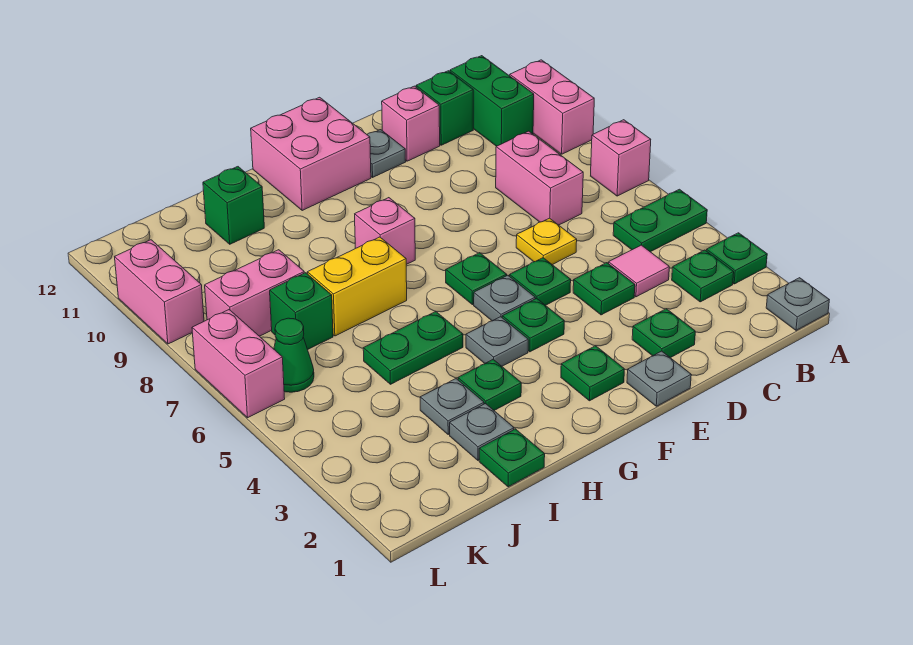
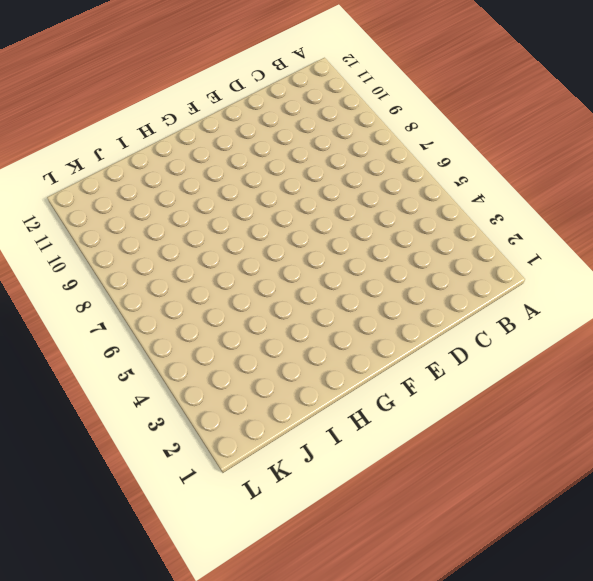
none -> grey 1x1 plate [766,278,829,330]
none -> green 1x1 plate [706,233,767,284]
none -> green 1x2 plate [613,189,707,252]
none -> pink 1x1 brick [591,120,651,196]

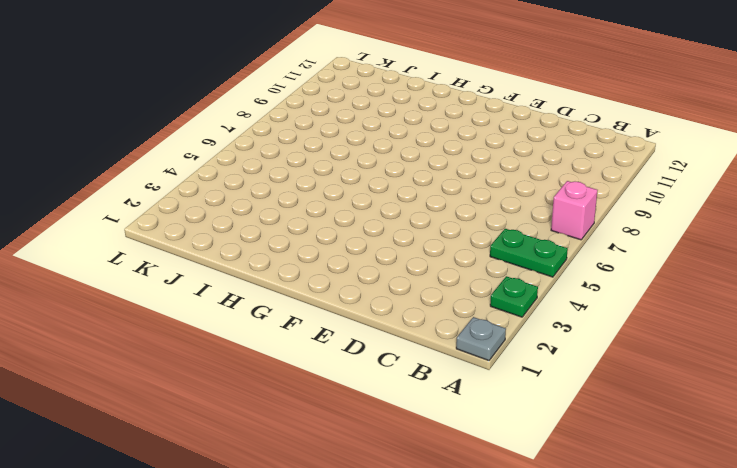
none -> pink 1x2 brick [510,60,594,154]
none -> green 1x1 plate [672,250,734,302]
none -> green 1x2 brick [450,56,534,146]
none -> pink 1x1 tile [608,245,669,297]

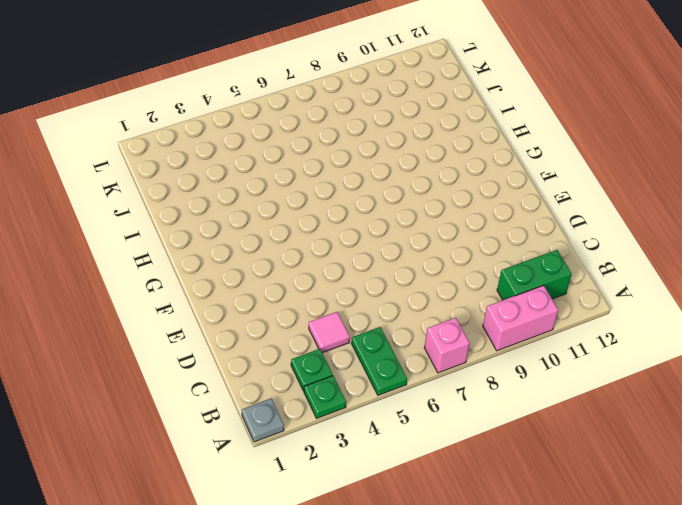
none -> pink 1x2 brick [496,131,583,225]
none -> green 1x1 brick [416,71,473,145]
none -> green 1x1 plate [632,309,695,358]
none -> green 1x1 plate [573,263,635,315]

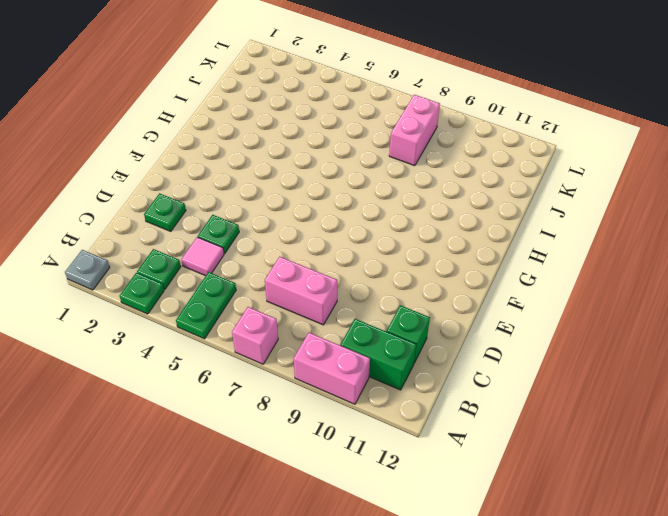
none -> yellow 1x1 plate [516,218,577,265]
none -> pink 1x1 brick [382,86,440,161]
none -> grey 1x1 plate [627,351,691,406]
none -> green 1x1 plate [510,258,571,305]

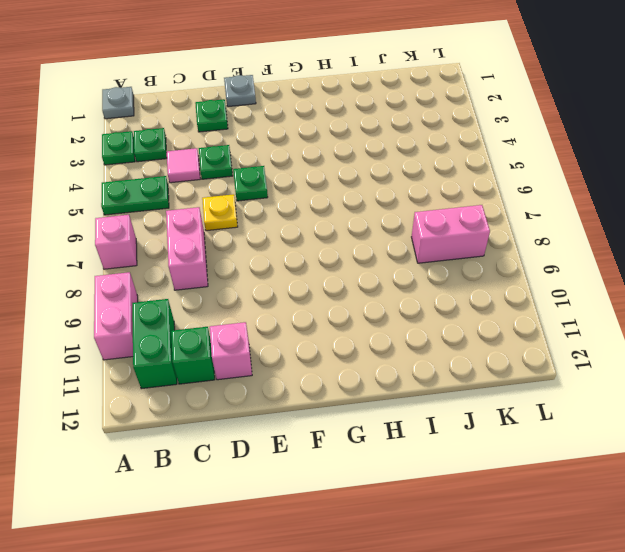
none -> grey 1x1 plate [367,130,406,177]
none -> green 1x1 plate [561,346,625,401]
none -> green 1x1 plate [502,298,564,352]
none -> grey 1x1 plate [474,275,535,321]

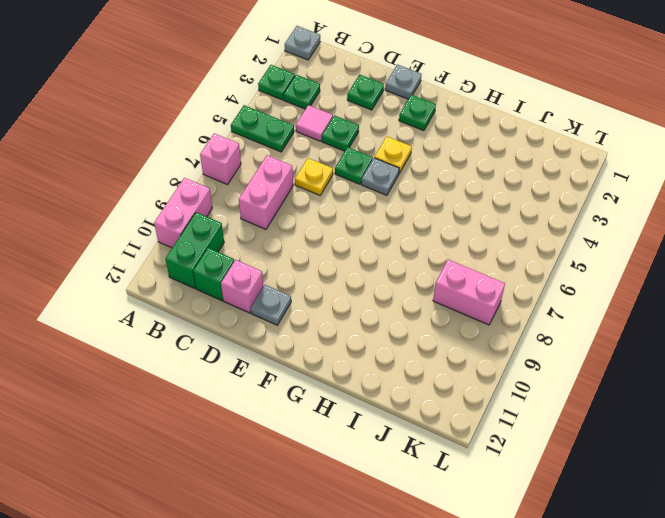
yellow 1x1 plate [374,136,412,173] -> green 1x1 plate [502,298,564,352]
none -> green 1x1 plate [446,253,507,305]
none -> pink 2x2 brick [251,97,371,211]
none -> grey 1x1 plate [466,317,528,366]
none -> pink 1x1 brick [355,198,415,264]

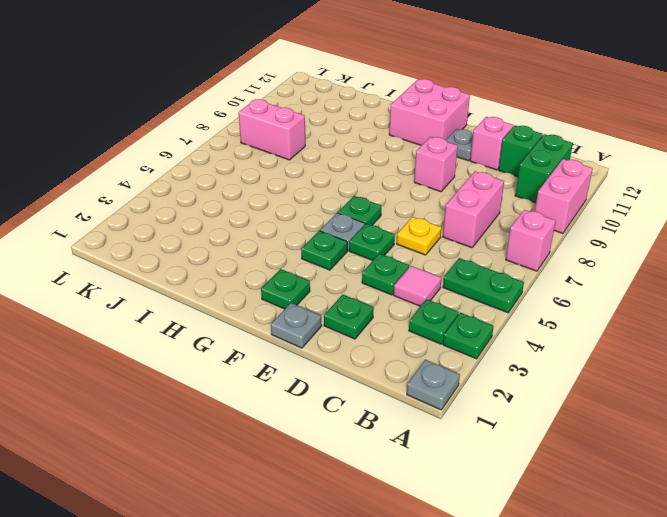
pink 1x1 brick [414,137,458,192] -> pink 1x1 brick moved to [355,198,415,264]
none -> grey 1x1 plate [466,317,528,366]
none -> green 1x1 plate [458,359,521,410]
none -> green 1x2 plate [363,311,463,384]
none -> yellow 1x2 brick [307,237,407,336]

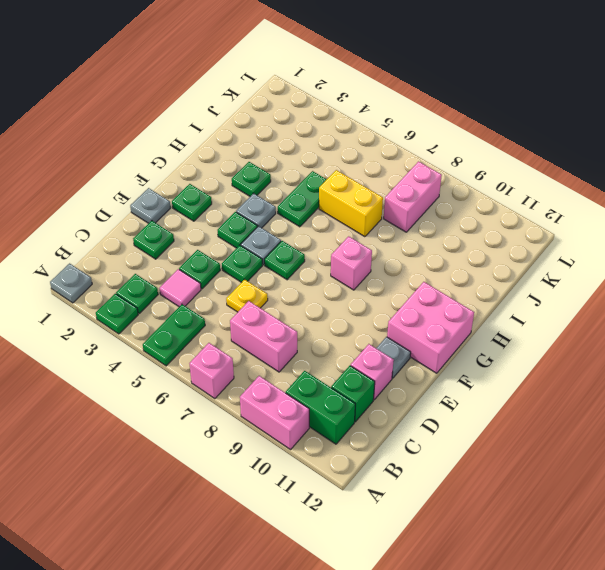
yellow 1x2 brick [319,170,383,237] -> yellow 1x2 brick turned to [307,237,407,336]
none -> green 1x1 plate [479,429,545,487]
none -> grey 1x1 plate [450,404,514,460]
none -> grey 1x1 plate [420,379,484,434]
none -> green 1x1 brick [203,167,264,244]

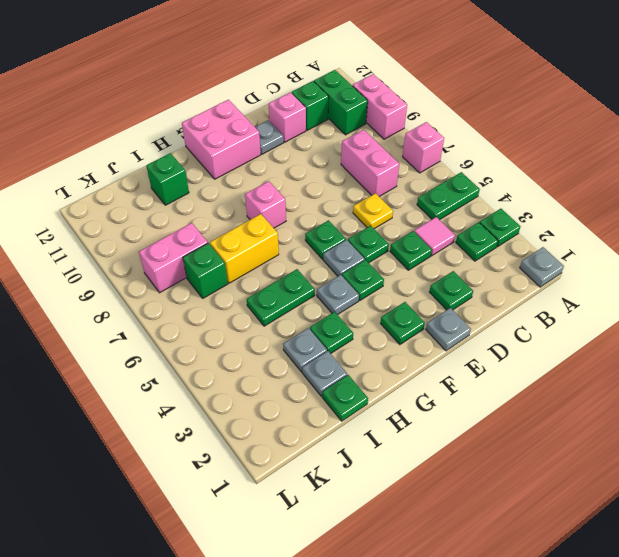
none -> green 1x1 cone [274,318,314,392]
none -> pink 1x2 brick [192,310,285,418]
none -> pink 1x2 brick [115,240,204,344]

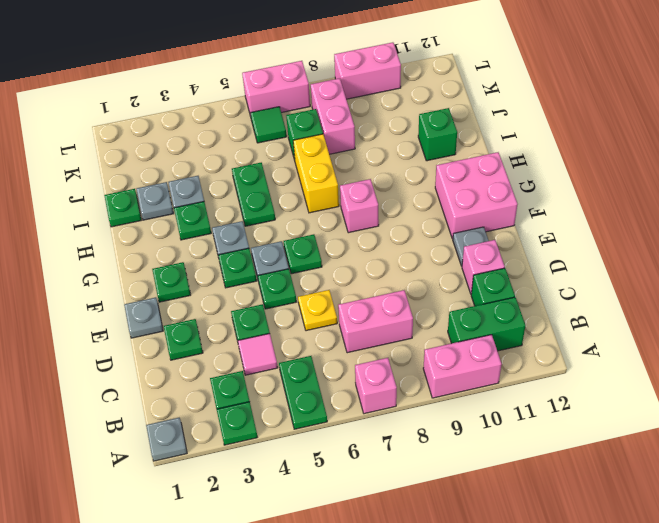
green 1x1 tile [250,107,287,143] -> green 1x1 cone [274,318,314,392]

